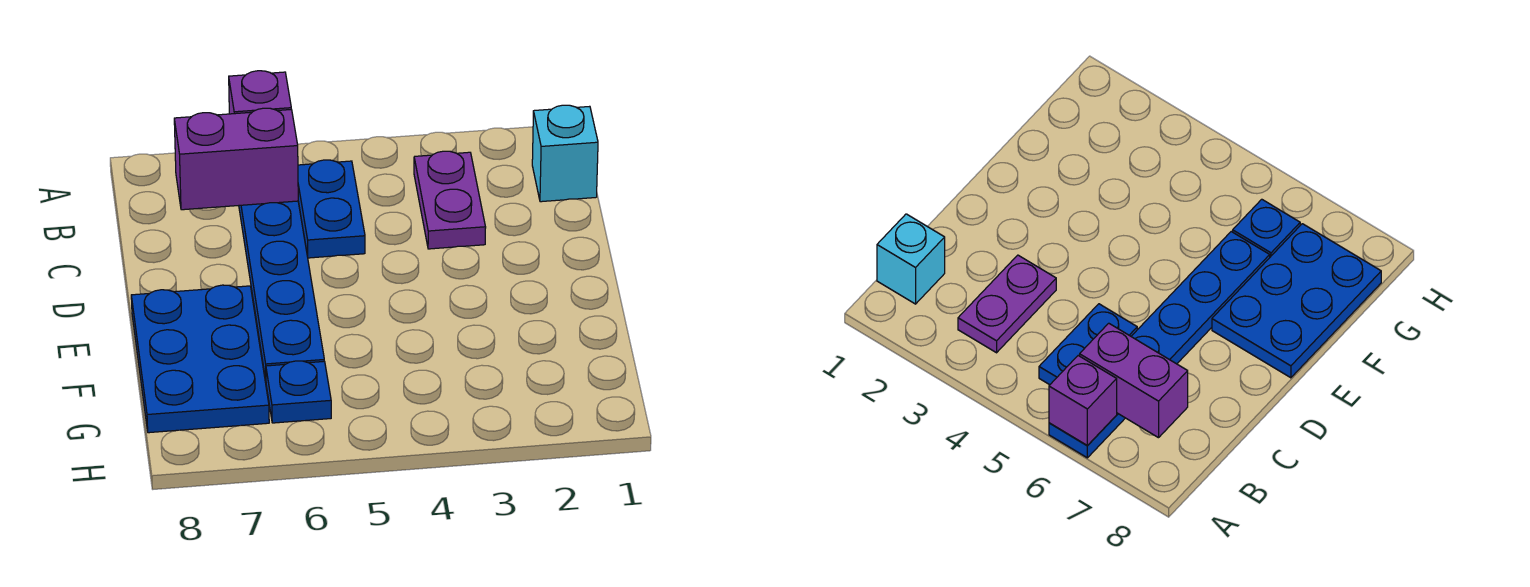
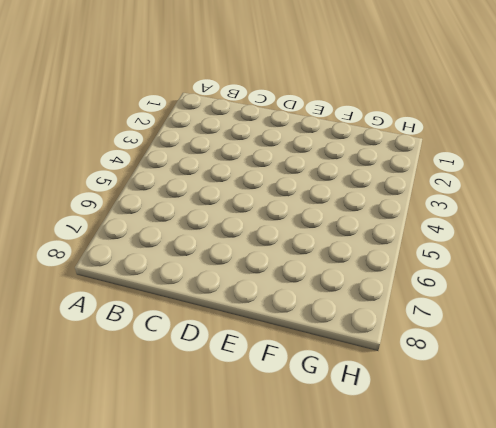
none -> blue 1x6 plate [239,201,324,380]
none -> cyan 1x1 brick [532,105,598,202]

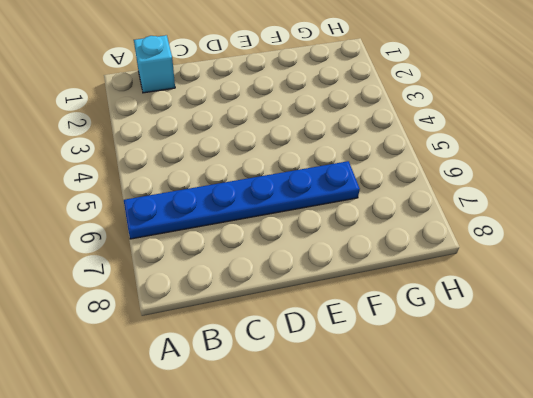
none -> purple 1x2 plate [414,151,486,249]
none -> blue 1x2 plate [298,160,365,258]

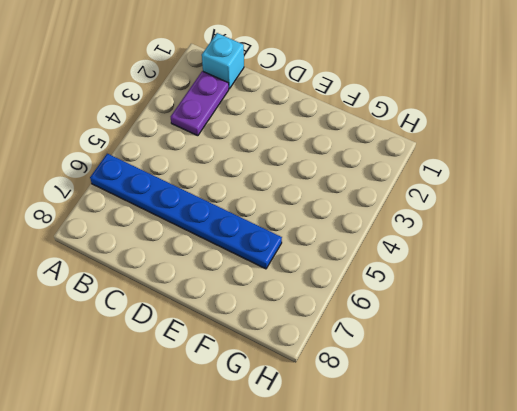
purple 1x2 plate [171,71,229,136] -> purple 1x2 plate turned to [414,151,486,249]
none -> blue 1x2 plate [298,160,365,258]
none -> blue 2x3 plate [131,285,269,433]

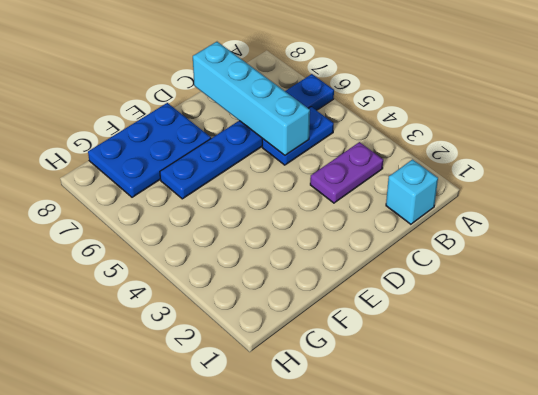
cyan 1x4 brick [193,42,310,155] -> none
none -> blue 1x1 plate [266,361,331,423]
none -> purple 1x1 brick [229,71,291,114]

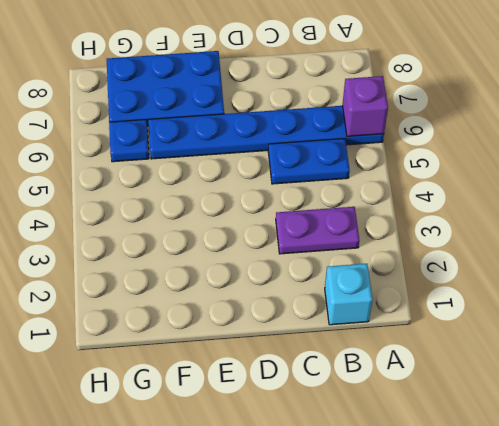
none -> purple 1x2 brick [174,108,298,210]

